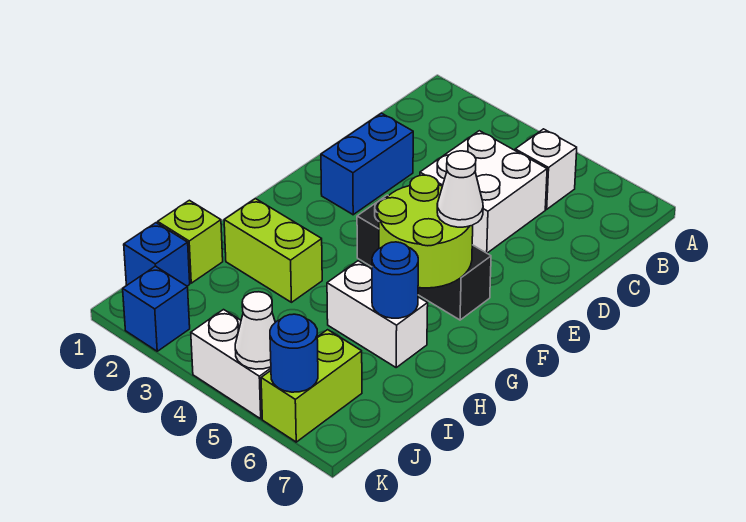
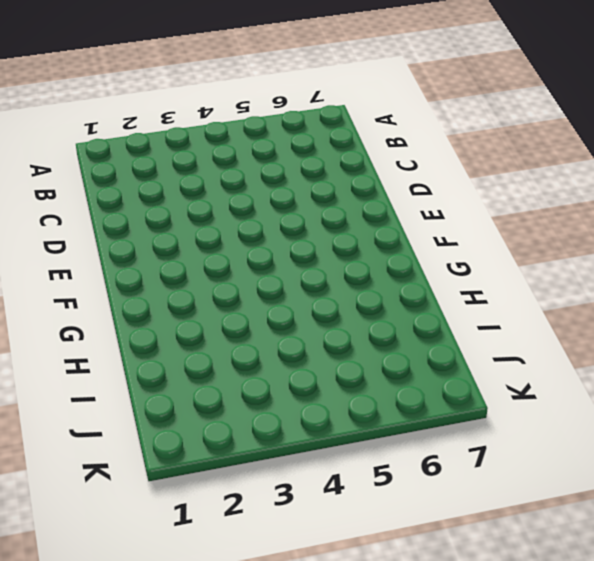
none -> white 1x1 brick [515,129,577,209]
none -> white 2x2 brick [420,131,547,253]
none -> blue 1x2 brick [321,113,413,215]

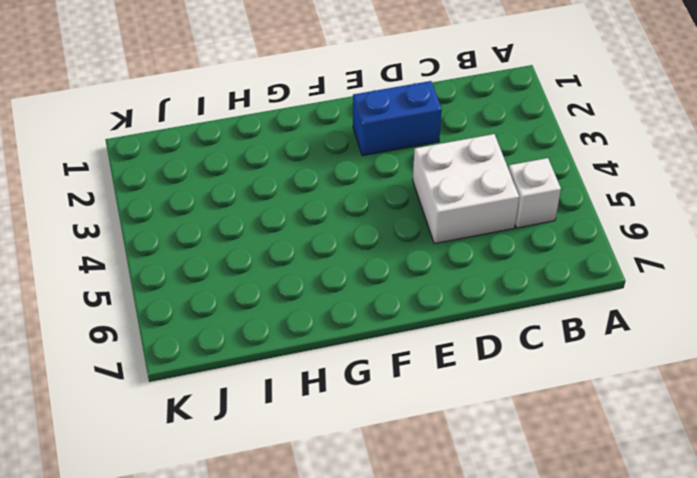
none -> black 1x3 brick [357,195,491,320]
none -> lime 1x2 brick [224,199,322,302]
none -> white 1x2 brick [327,261,428,367]

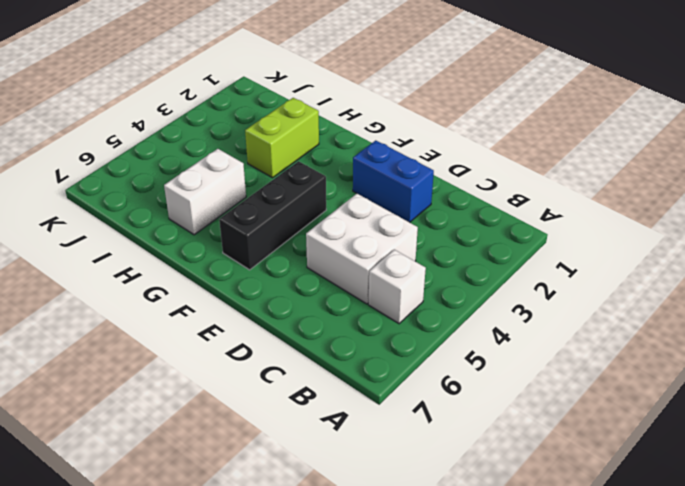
none -> lime 1x1 brick [158,200,223,283]
none -> blue 1x1 brick [124,223,190,286]
none -> lime 1x2 brick [261,330,362,442]

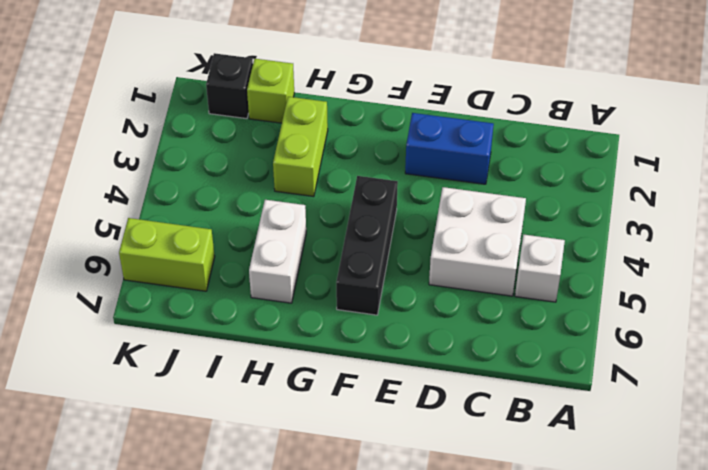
black 1x1 brick [206,53,253,119] -> blue 1x1 brick [124,223,190,286]
none -> blue 1x1 brick [123,266,190,351]
none -> white 1x2 brick [191,310,271,419]
none -> lime 2x2 round brick [378,175,473,288]

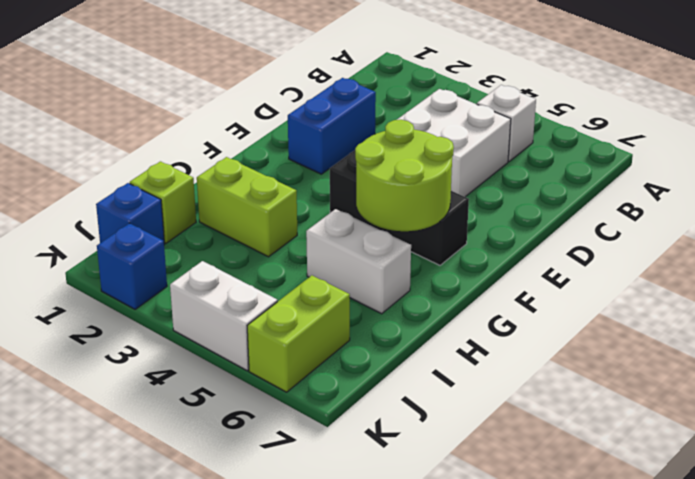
none -> blue 1x1 round brick [372,242,418,318]
none -> white 1x1 cone [235,292,275,369]
none -> blue 1x1 round brick [270,314,318,392]

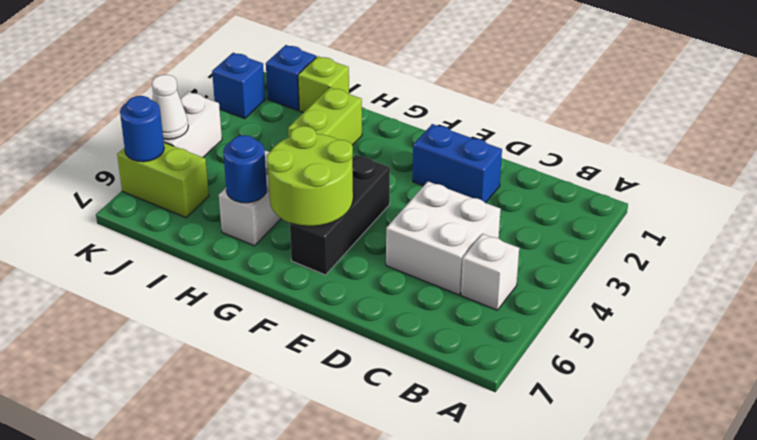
none -> white 1x1 cone [437,151,483,227]

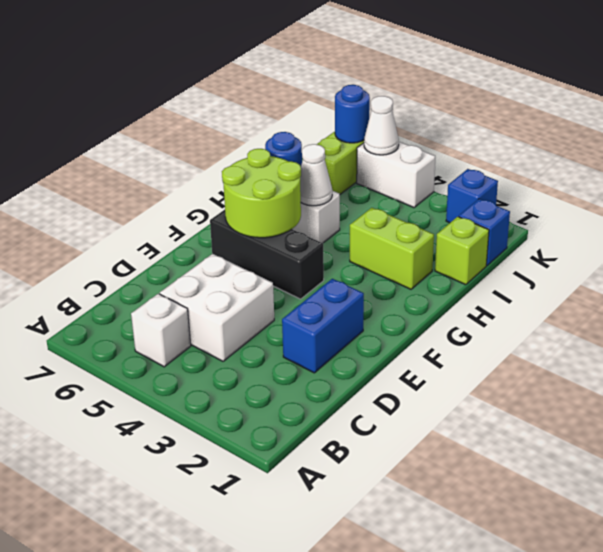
white 1x1 cone [300,144,332,206] -> white 1x1 cone moved to [437,151,483,227]

